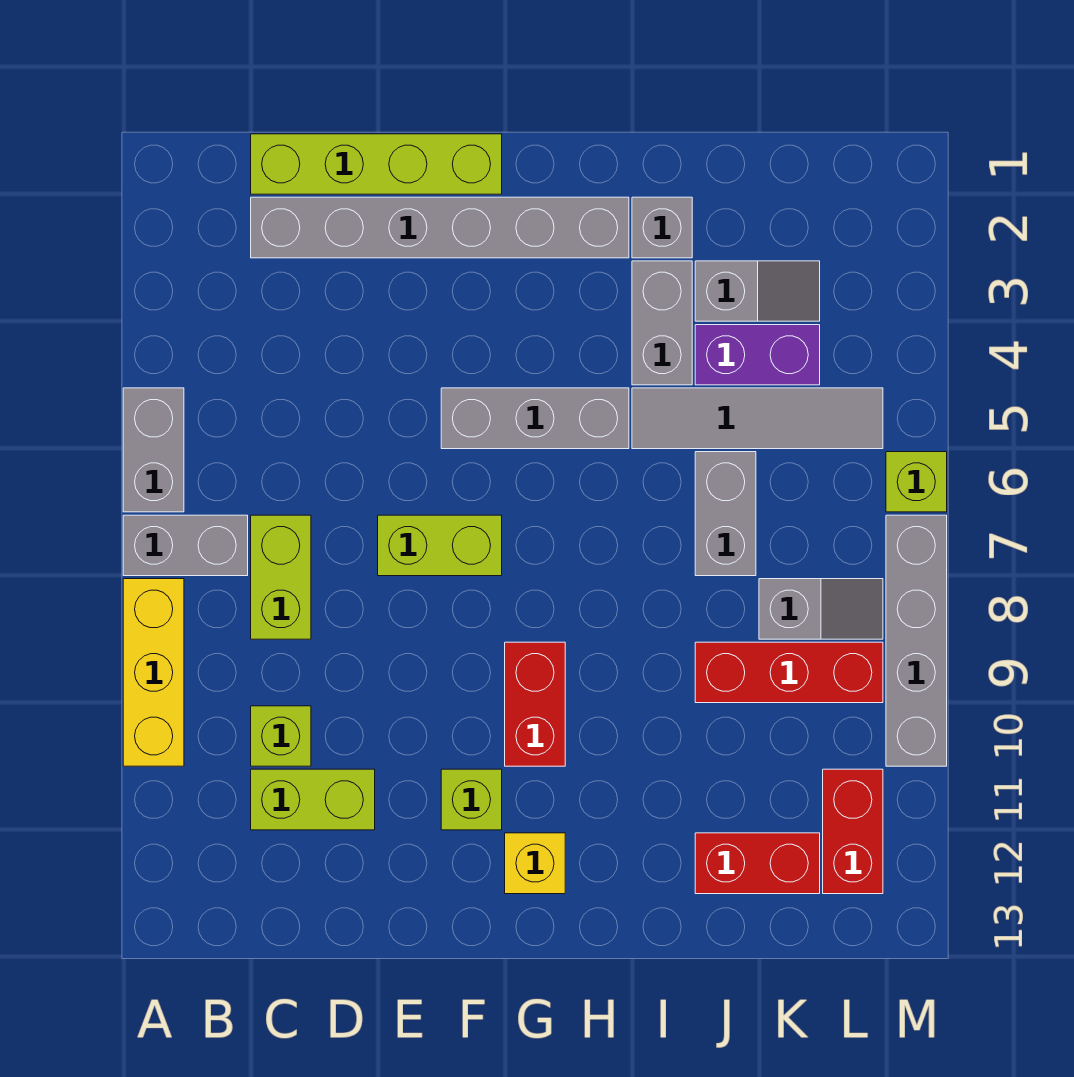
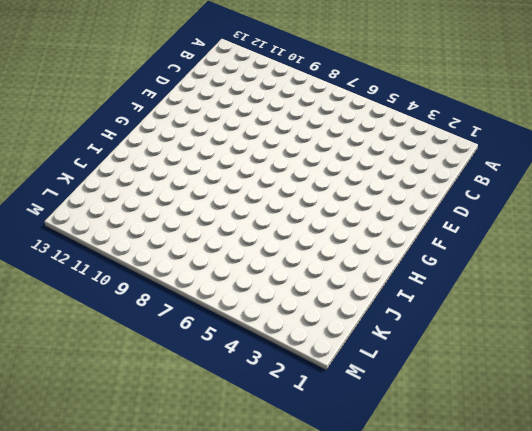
none -> grey 1x2 brick [123,388,184,512]
none -> grey 1x2 brick [123,515,248,576]
none -> yellow 1x3 brick [123,579,184,766]

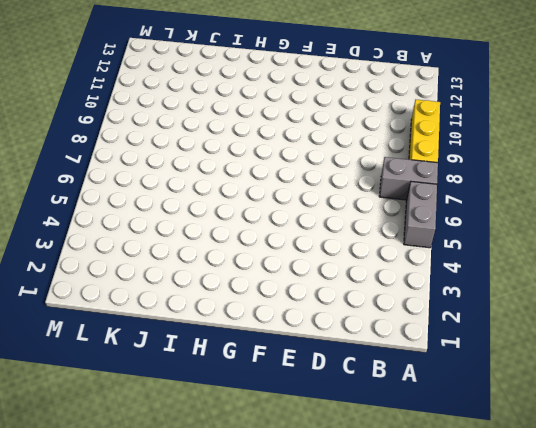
none -> lime 1x4 brick [251,134,502,194]
none -> grey 1x6 brick [251,197,629,258]
none -> lime 1x2 brick [251,515,311,639]

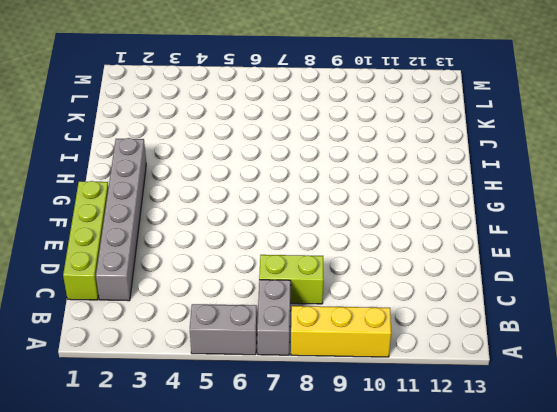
none -> lime 1x1 brick [251,706,311,766]
none -> lime 1x2 brick [251,769,375,830]
none -> lime 1x2 brick [378,515,502,576]

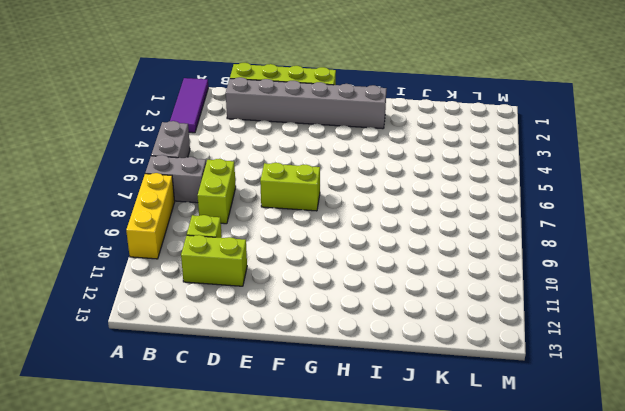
purple 1x3 tile [170,78,208,133] -> none
none -> grey 1x3 brick [441,388,629,449]
none -> lime 1x1 brick [441,769,502,830]
none -> red 1x2 brick [505,642,565,766]

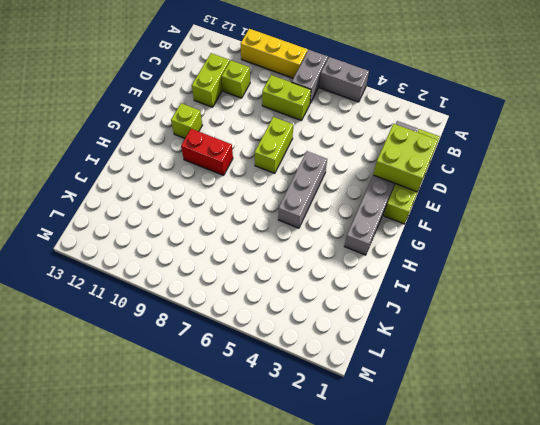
lime 2x2 brick [373,124,438,192] -> none
none -> yellow 1x1 brick [505,833,565,894]
none -> grey 1x1 brick [632,197,692,258]
none -> grey 1x2 brick [632,261,692,385]

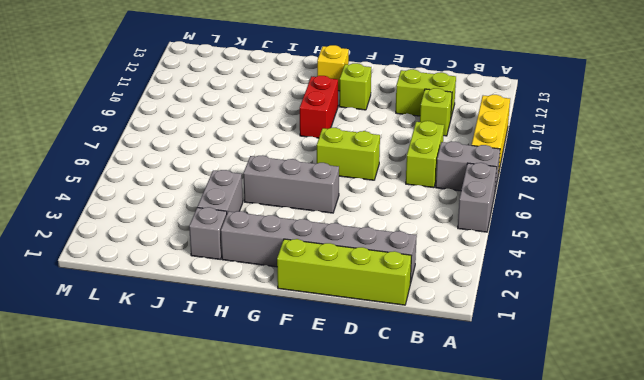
none -> grey 1x4 tile [632,388,883,449]
none -> grey 1x2 slope [695,261,820,321]
none -> purple 1x2 brick [695,325,820,385]

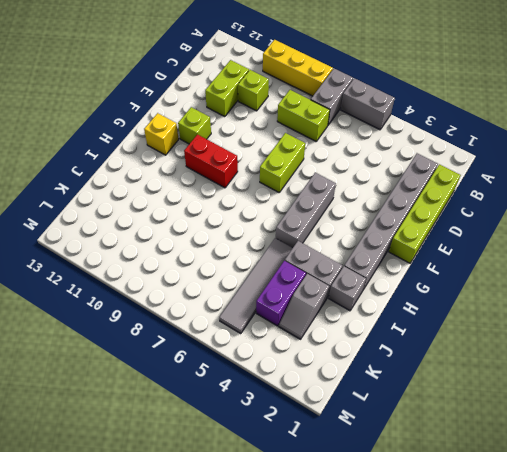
none -> grey 1x2 brick [695,452,756,576]
none -> red 1x3 brick [695,642,883,703]
none -> red 1x2 brick [695,833,820,894]

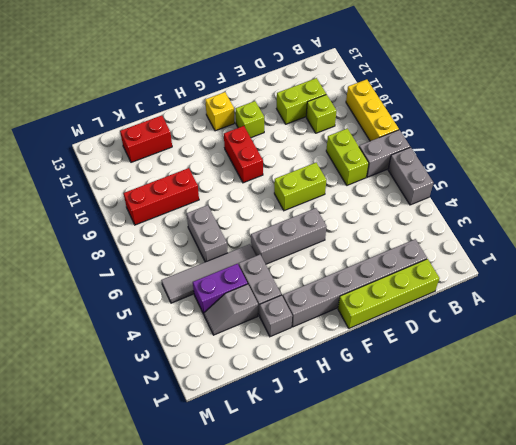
none -> grey 1x2 slope [759,579,883,639]
none -> red 1x2 brick [823,769,883,894]
none -> lime 1x1 brick [886,452,947,512]

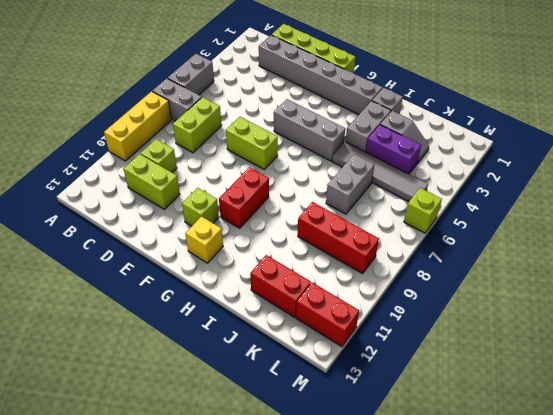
red 1x2 brick [296,282,359,347] -> red 1x2 brick turned to [823,769,883,894]
none -> grey 1x2 slope [759,579,883,639]
none -> grey 1x4 brick [886,515,947,766]

